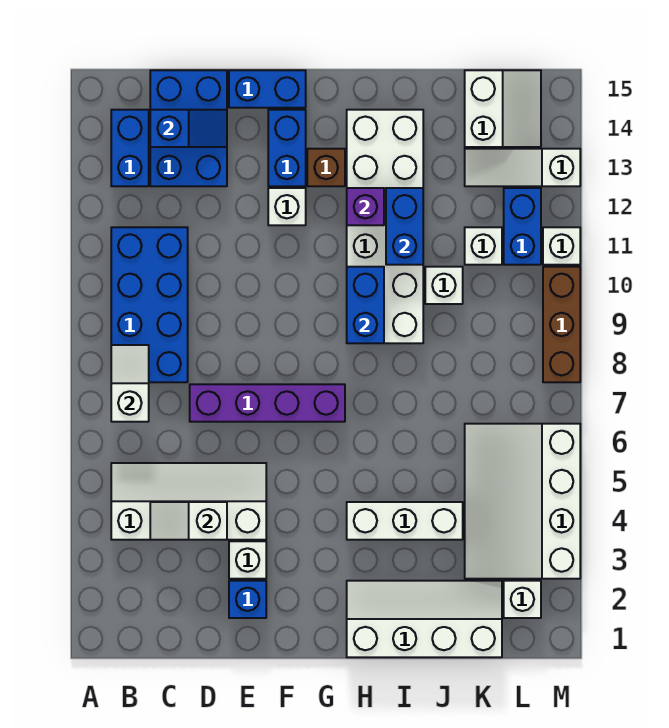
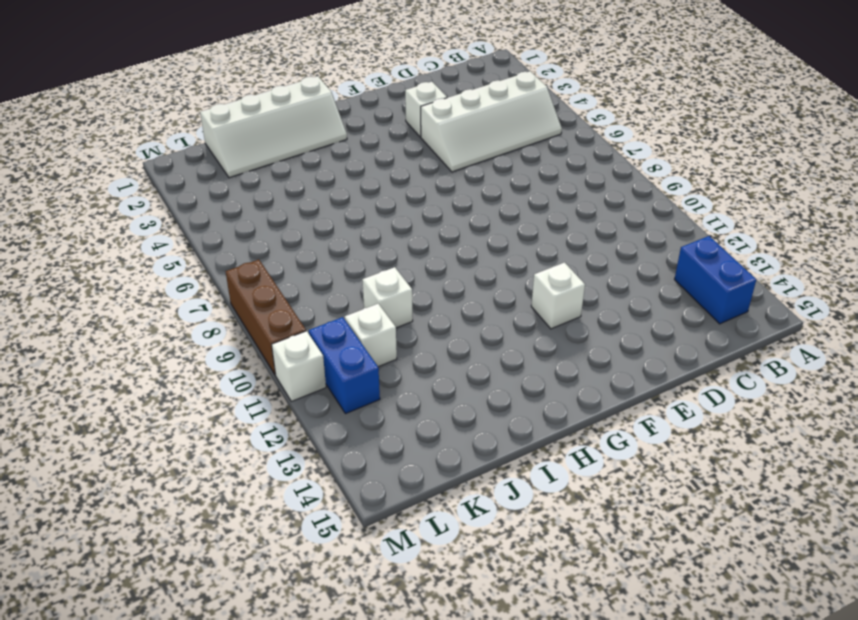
none -> blue 2x4 brick [111,227,188,382]
none -> blue 2x3 brick [150,70,227,186]
none -> purple 1x4 brick [190,384,345,422]

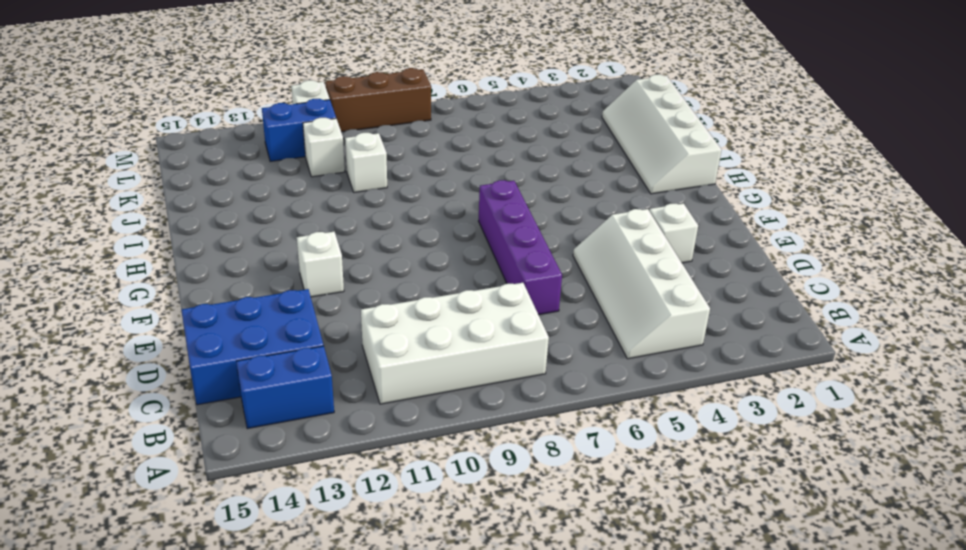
white 2x4 brick [361,283,549,404] -> blue 2x4 brick [111,227,188,382]
none -> blue 1x1 brick [229,581,266,618]
none -> blue 1x2 brick [229,70,306,108]
none -> blue 1x2 brick [268,110,306,186]

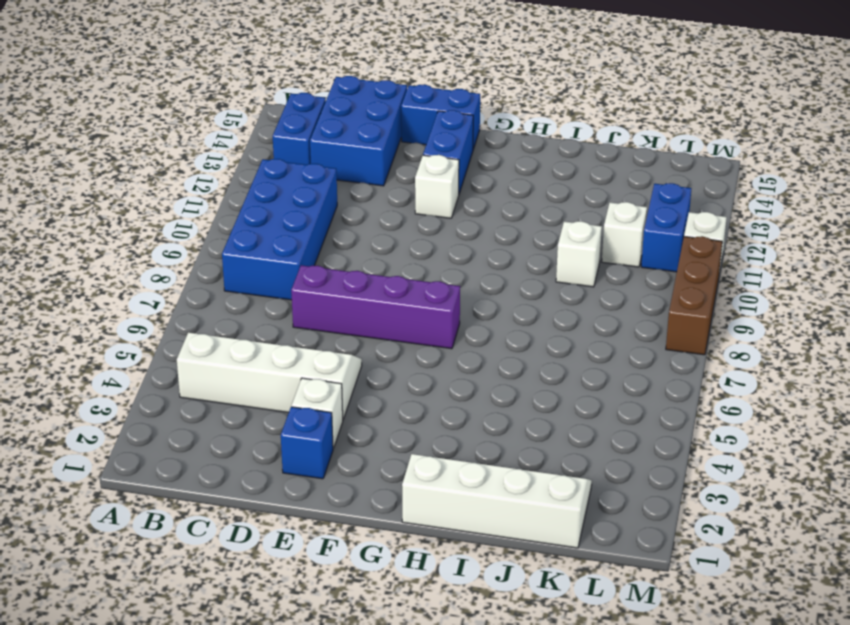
none -> brown 1x1 brick [307,149,345,186]
none -> white 1x3 brick [347,502,463,540]
none -> white 2x6 brick [347,110,423,343]

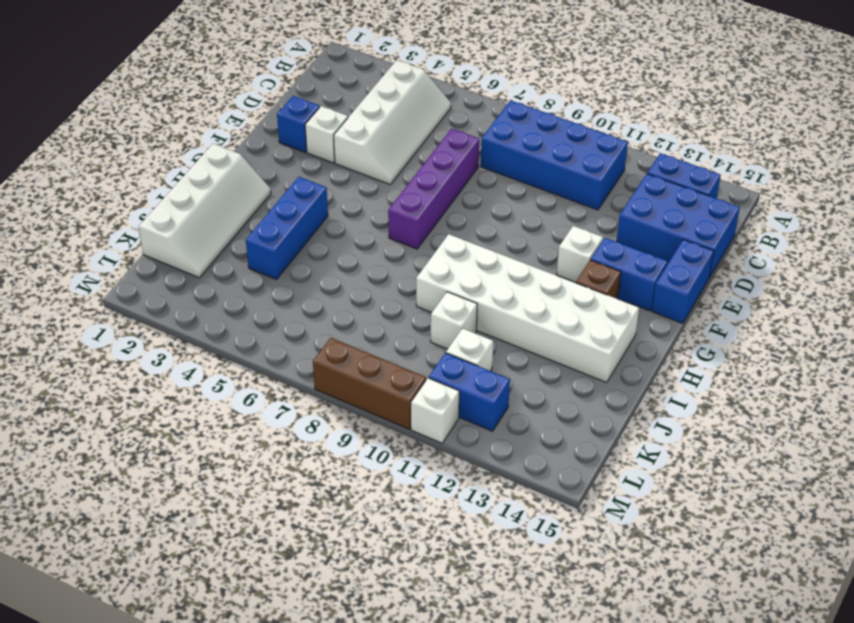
blue 1x3 brick [246,177,328,279] -> white 1x3 brick [347,502,463,540]
none -> white 3x4 slope [465,424,580,579]
none -> white 1x3 slope [465,149,580,186]
none -> white 2x2 slope [465,70,541,147]

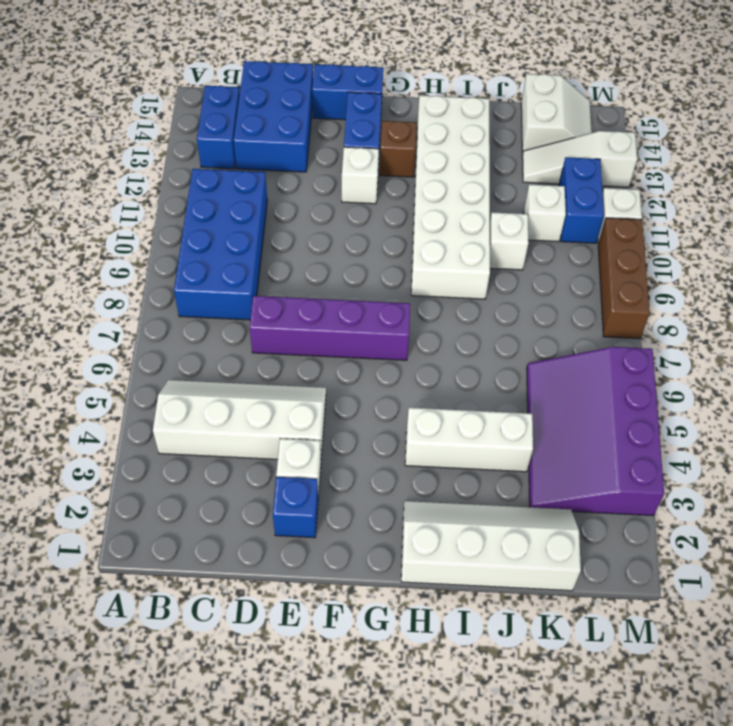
purple 3x4 slope [527,347,664,516] -> white 3x4 slope [465,424,580,579]
none -> white 1x1 brick [504,581,541,618]
none -> white 1x2 slope [111,345,149,422]
none -> white 1x2 slope [150,502,227,540]

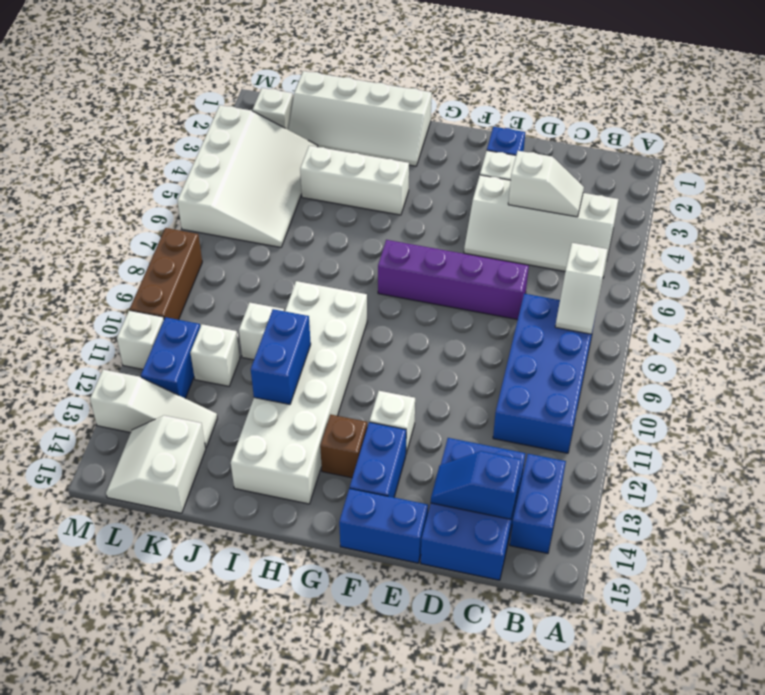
none -> blue 1x2 brick [347,267,384,343]
none -> purple 1x1 brick [347,188,384,225]

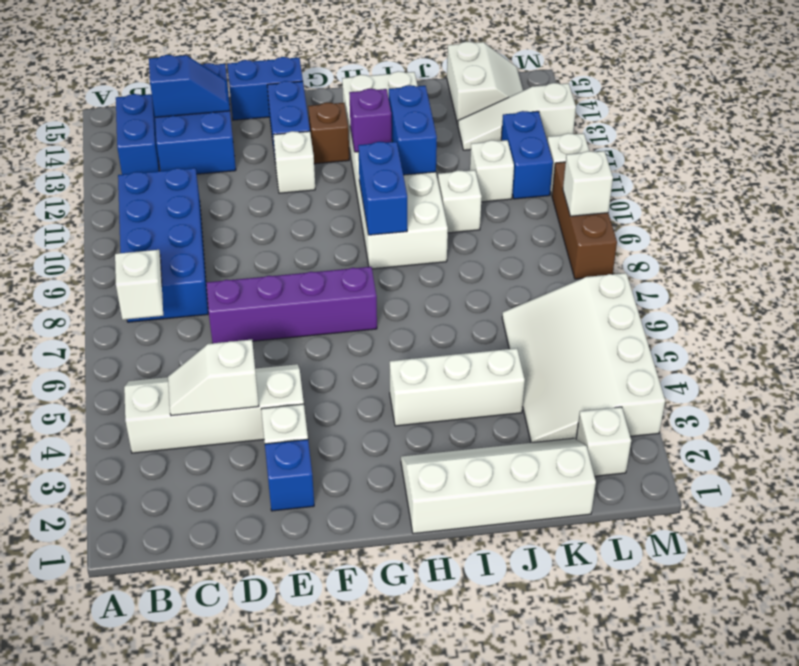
white 1x1 brick [563,151,613,216] -> none

